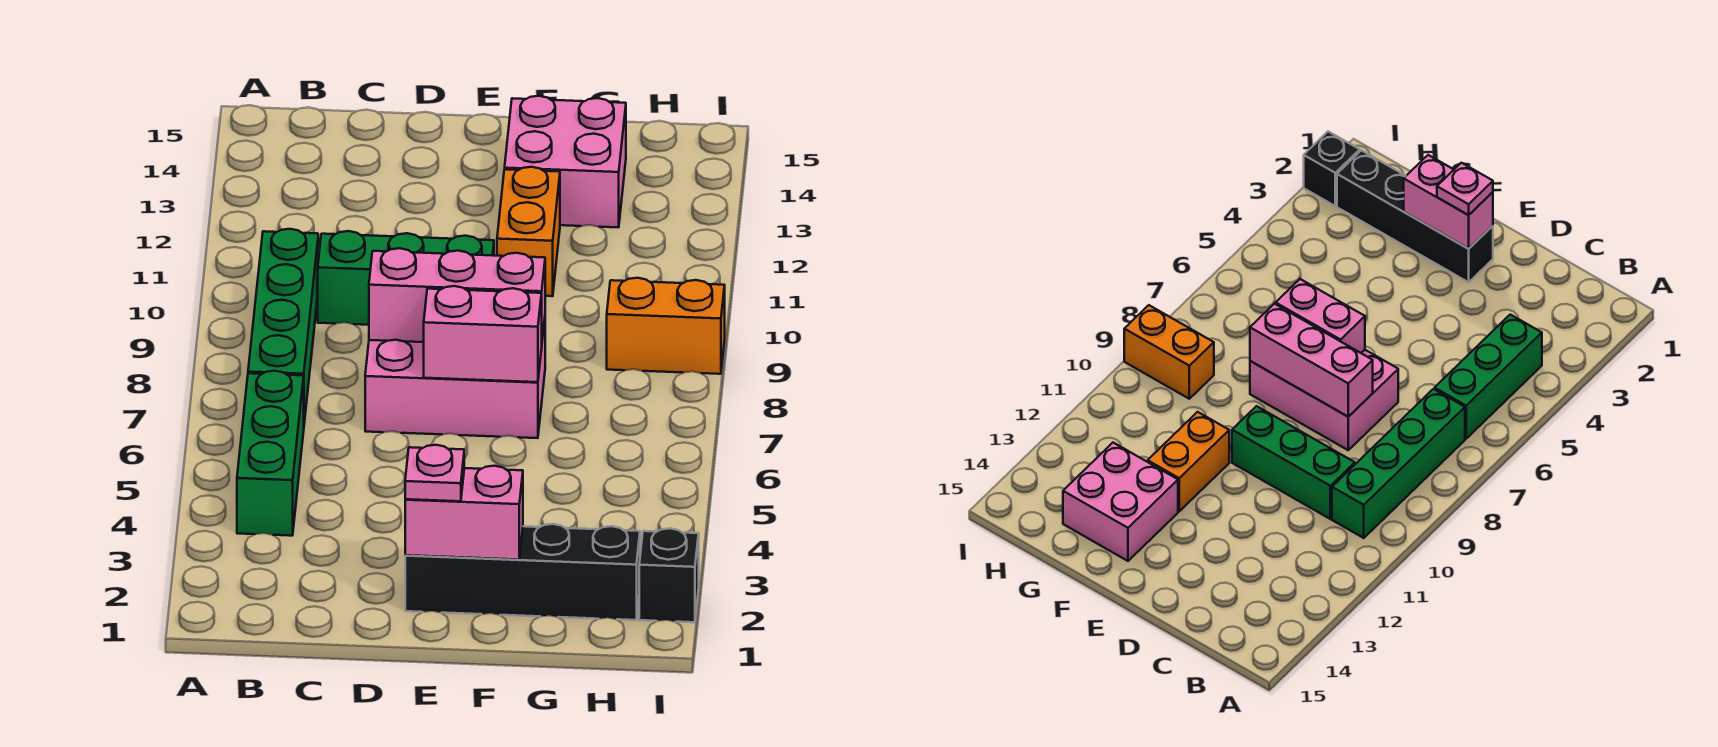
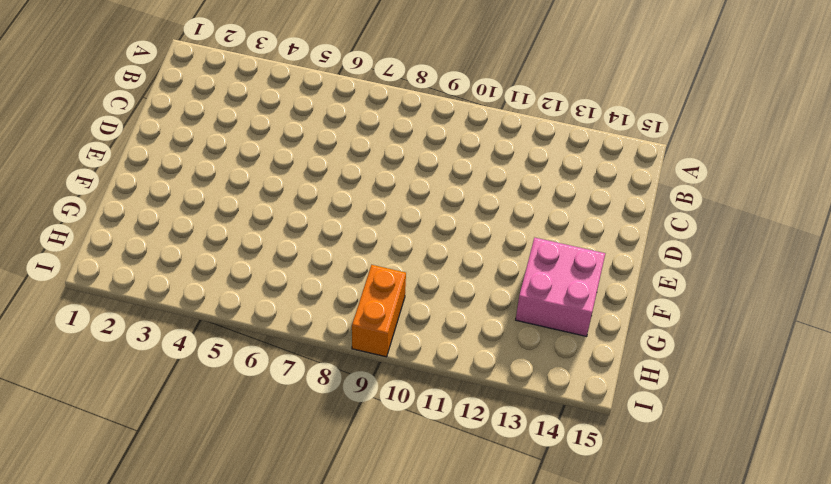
none -> green 1x3 brick [237,371,304,536]
none -> green 1x4 brick [248,229,318,423]
none -> green 1x3 brick [318,231,494,325]

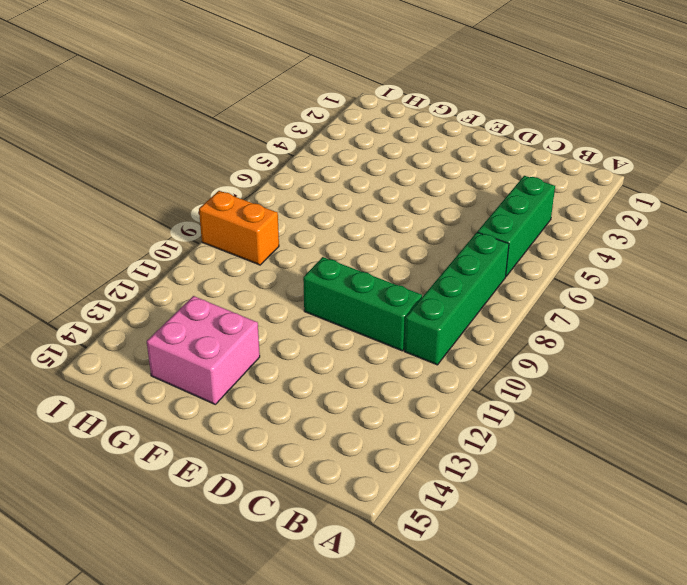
none -> pink 2x3 brick [365,320,545,438]
none -> black 1x4 brick [405,524,640,620]
none -> orange 1x2 brick [497,167,560,296]

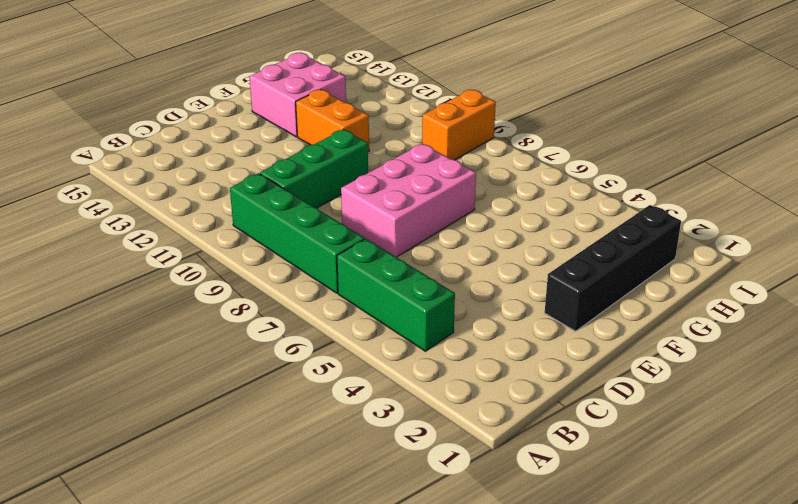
none -> black 1x1 brick [639,529,699,622]
none -> pink 1x3 brick [369,248,545,342]
none -> pink 1x2 brick [405,466,523,560]

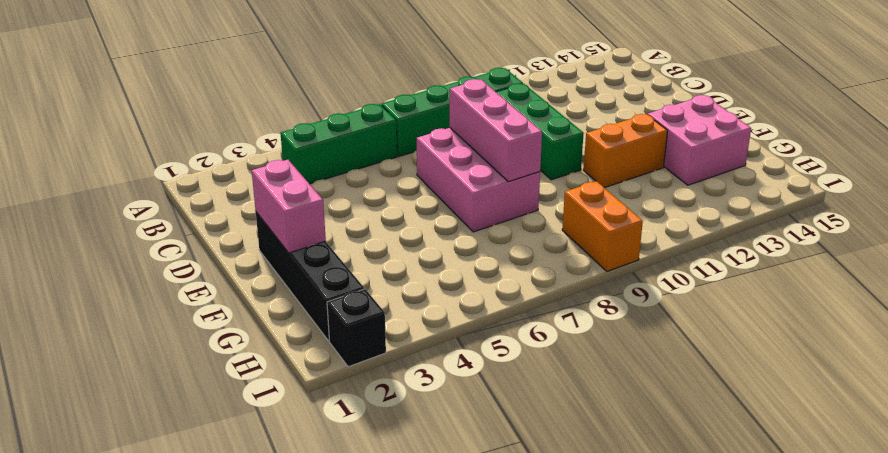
none -> pink 1x2 brick [424,286,542,382]
none -> pink 1x1 plate [405,445,464,501]

